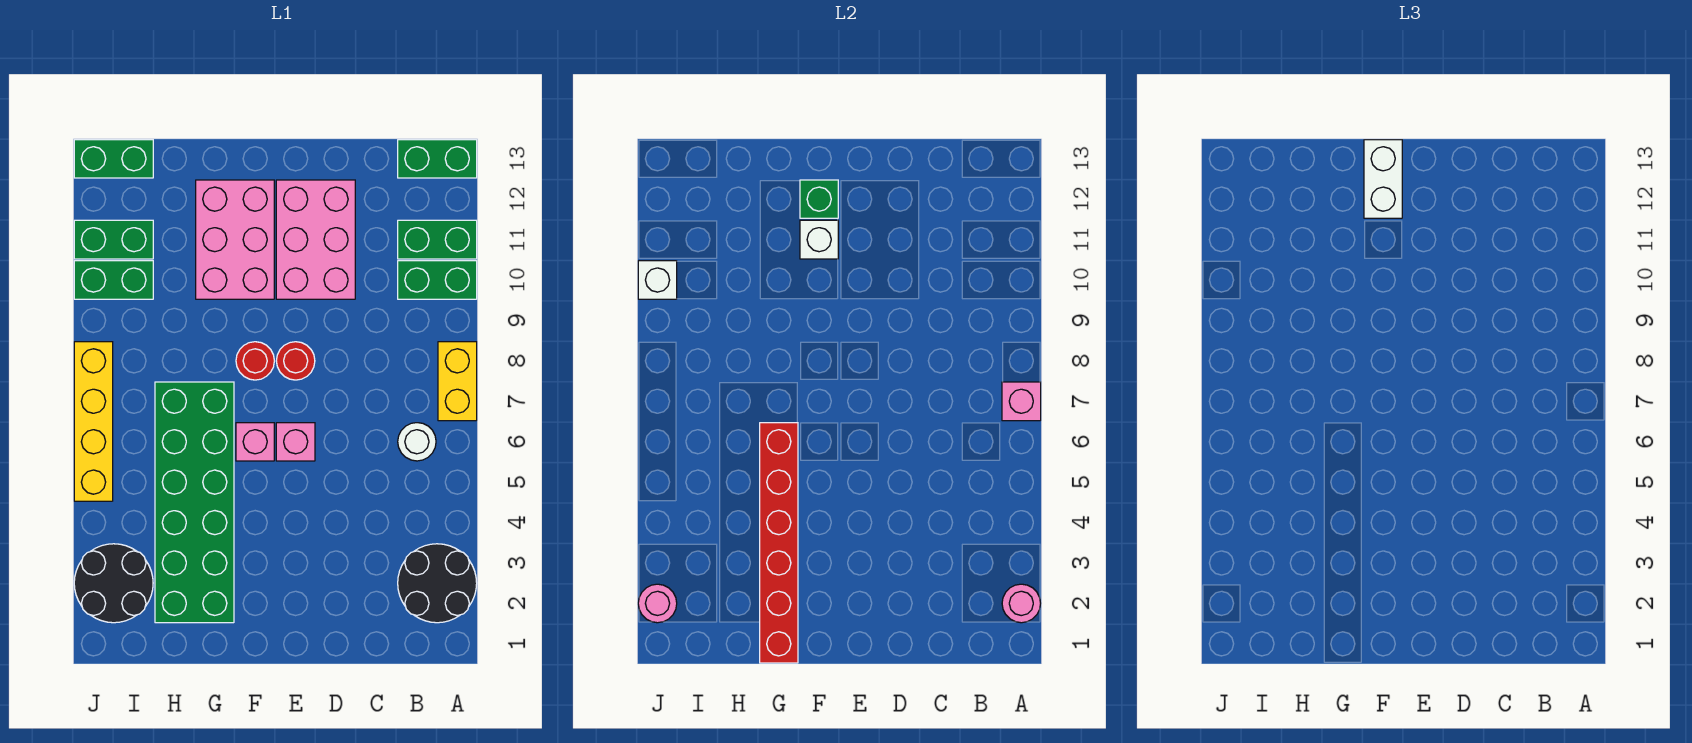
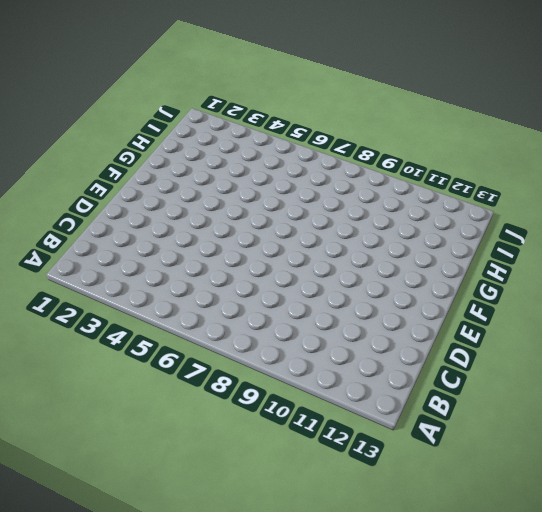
none -> black 2x2 round brick [398,544,477,623]
none -> yellow 1x2 brick [438,342,477,421]
none -> green 1x2 brick [398,261,477,299]

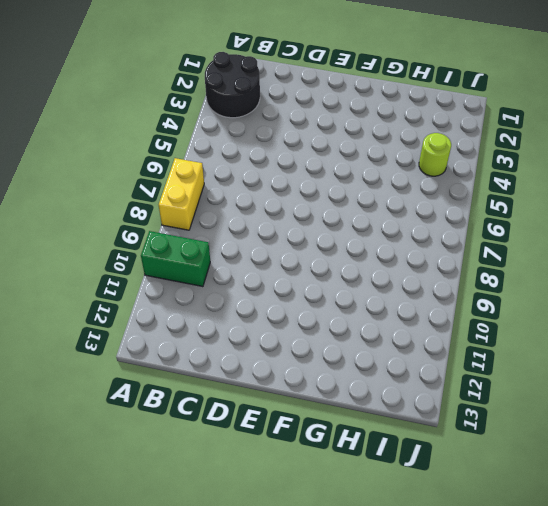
lime 1x1 round brick [419,133,451,176] -> none
none -> green 1x2 brick [398,220,477,259]
none -> green 1x2 brick [398,140,477,178]
none -> white 1x1 round brick [398,423,436,461]

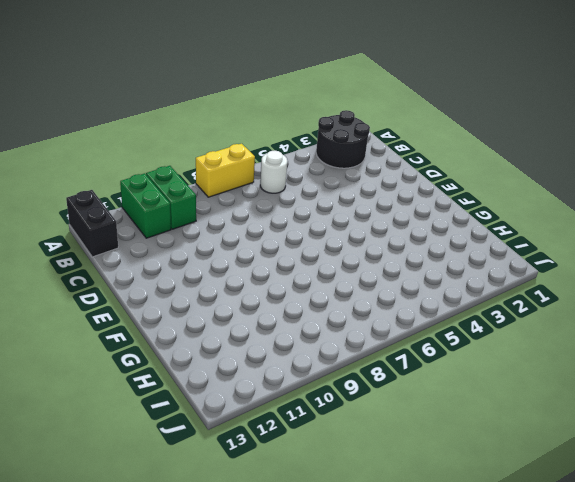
black 1x2 brick [66,190,118,257] -> green 1x2 brick [398,140,477,178]
none -> pink 2x3 brick [276,180,355,299]
none -> pink 1x1 brick [276,423,315,461]
none -> red 1x1 round brick [276,342,315,380]

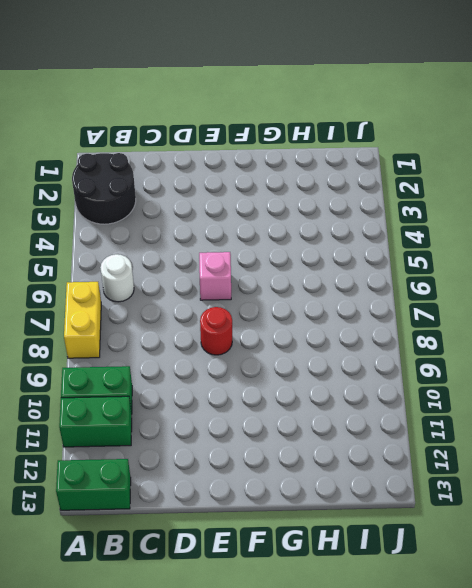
none -> pink 2x3 brick [276,180,355,299]
none -> pink 1x1 brick [236,423,274,461]
none -> red 1x1 round brick [236,342,274,380]

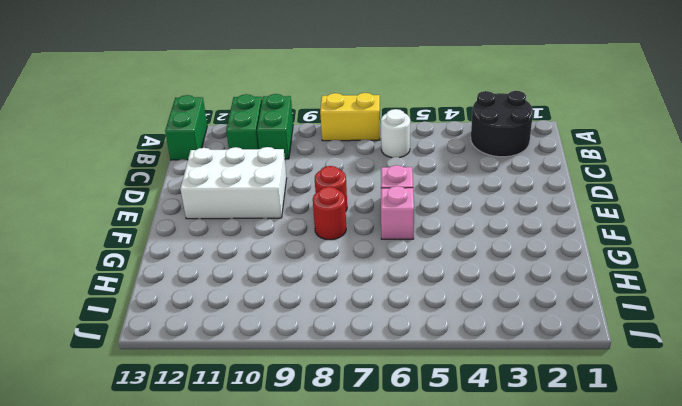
white 2x3 brick [180,147,287,219] -> pink 2x3 brick [276,180,355,299]
none -> pink 2x3 brick [196,180,274,299]
none -> green 2x6 brick [155,382,234,623]
none -> black 2x2 round brick [74,544,153,623]

